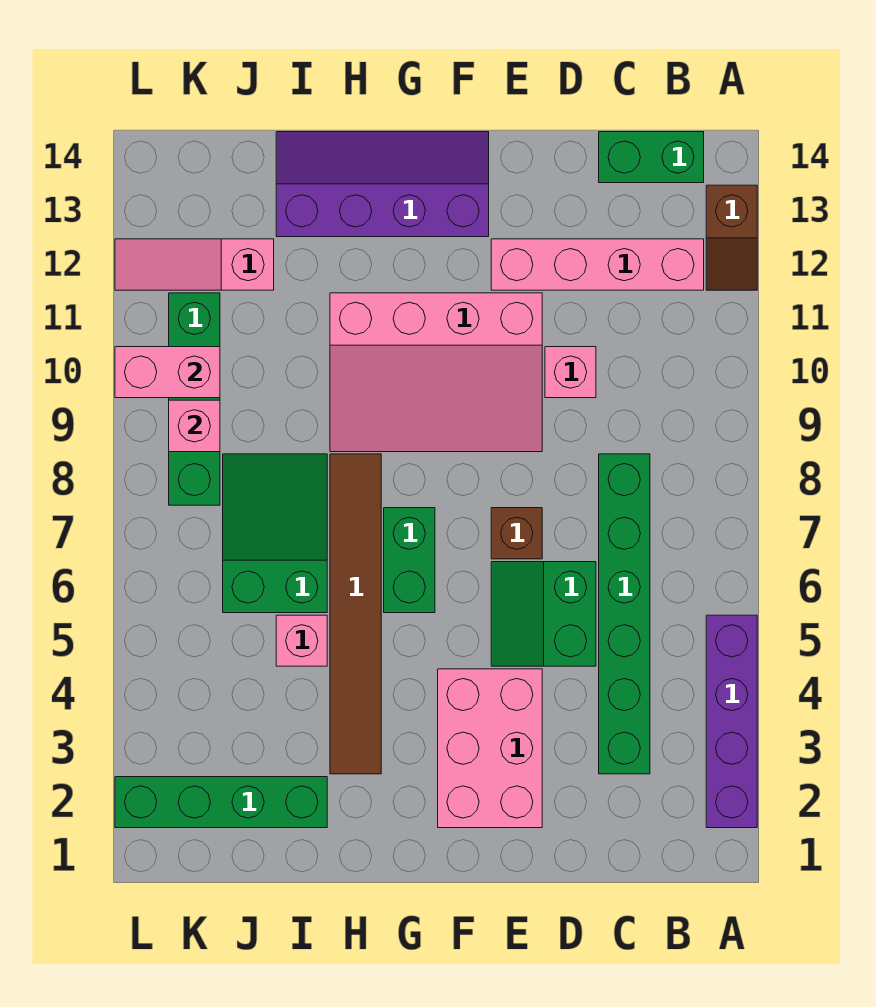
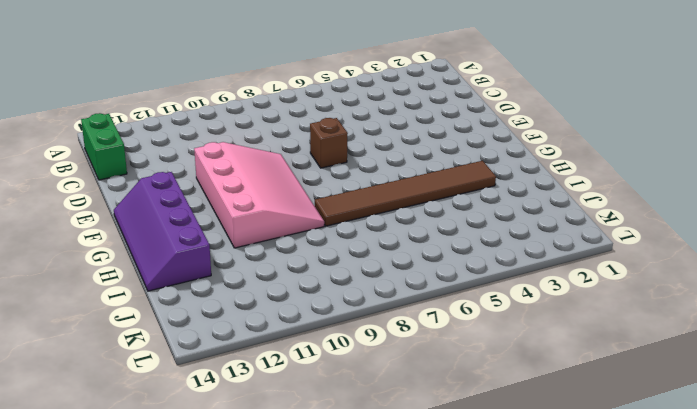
none -> purple 1x4 brick [706,615,757,828]
none -> brown 1x2 slope [706,185,757,290]
none -> pink 1x4 brick [491,239,704,290]

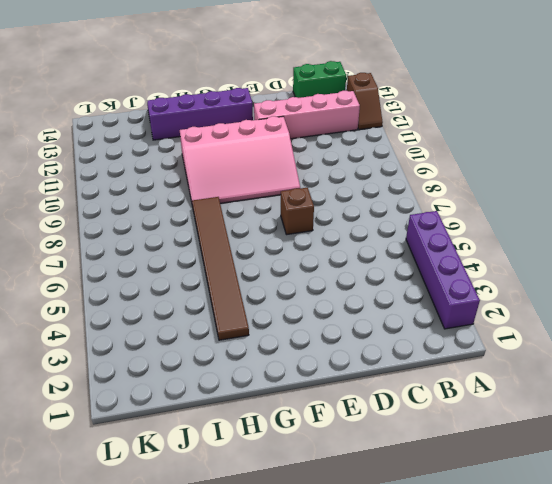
none -> green 1x6 brick [599,454,650,774]
none -> green 2x2 slope [491,562,596,666]
none -> pink 1x1 brick [545,347,596,398]

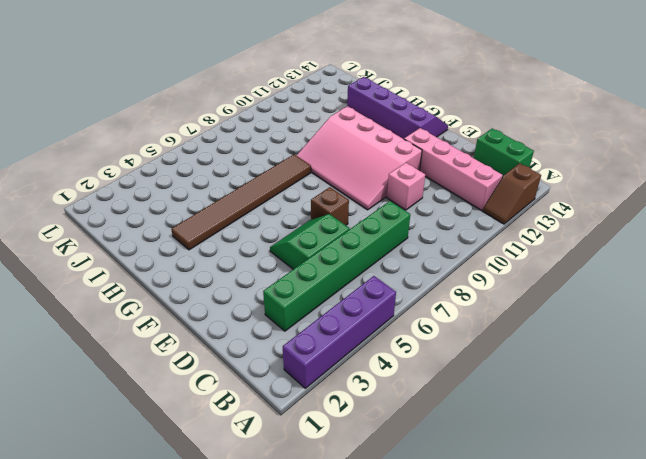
none -> pink 2x3 brick [438,669,542,828]
none -> green 1x2 brick [384,508,435,613]
none -> green 1x4 brick [115,777,327,828]

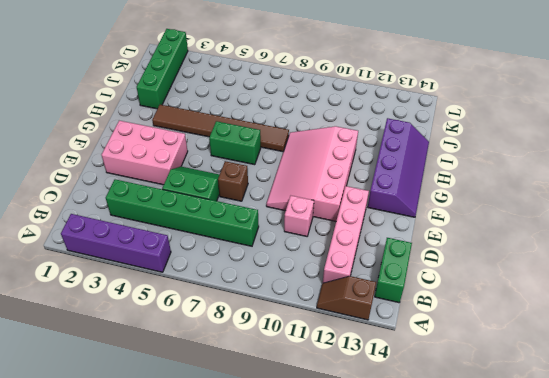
none -> pink 1x1 brick [276,615,327,666]
none -> green 2x3 slope [223,454,327,613]
none -> pink 1x3 slope [115,239,274,290]

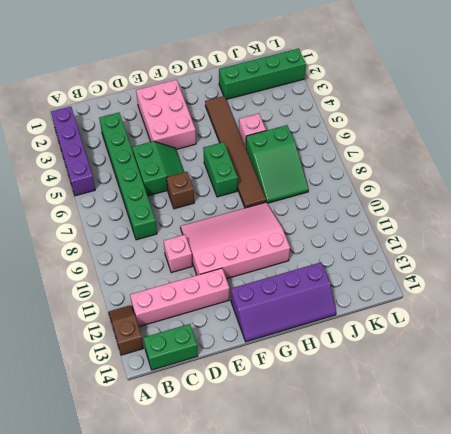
none -> pink 1x3 slope [115,239,274,290]
none -> green 1x4 brick [169,293,220,505]
none -> pink 1x1 brick [169,400,220,452]

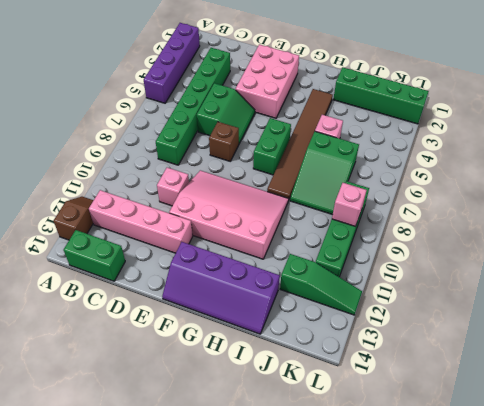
green 1x3 slope [280,254,362,315] -> pink 1x3 slope [115,239,274,290]
none -> pink 1x2 brick [115,347,220,398]

